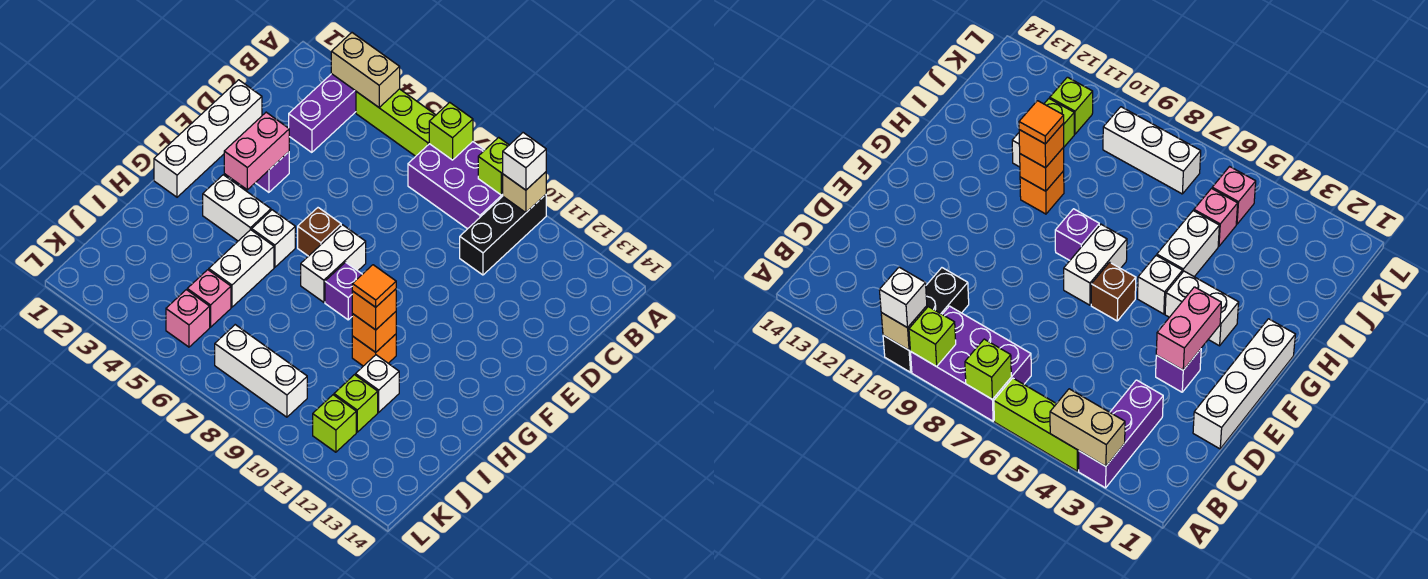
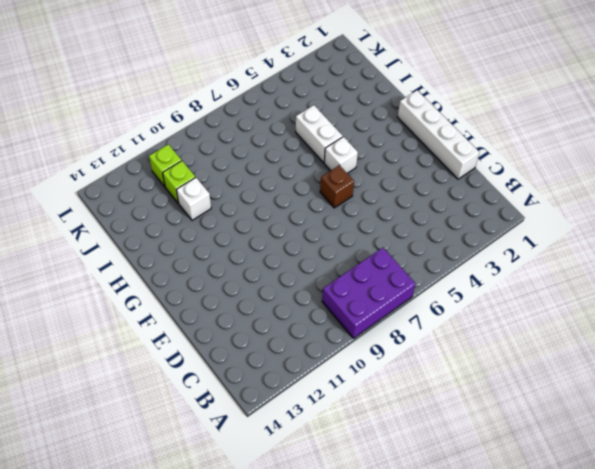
none -> purple 1x3 brick [289,74,356,152]
none -> lime 1x3 brick [356,89,436,156]
none -> black 1x3 brick [460,195,546,275]

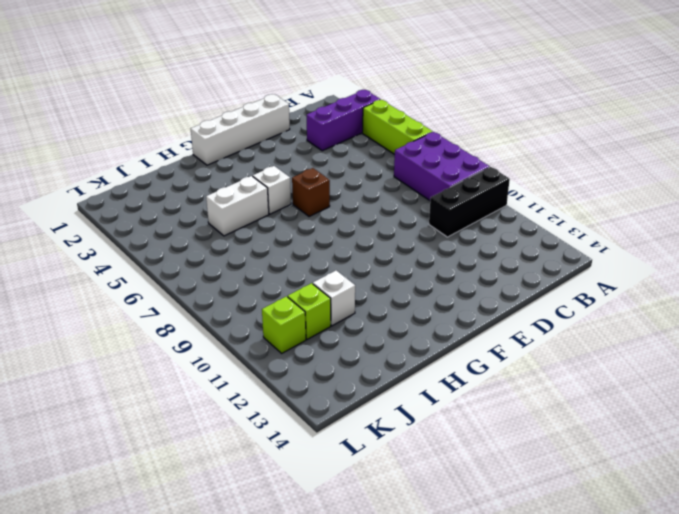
none -> purple 1x1 brick [256,152,289,192]
none -> white 1x2 brick [301,225,366,302]
none -> white 1x2 brick [203,175,271,241]

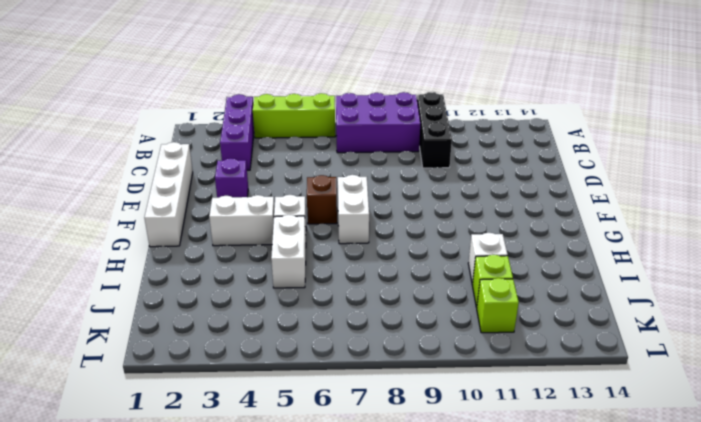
none -> purple 1x1 brick [325,262,362,320]
none -> orange 1x1 brick [352,334,396,366]
none -> pink 1x1 brick [187,270,231,327]

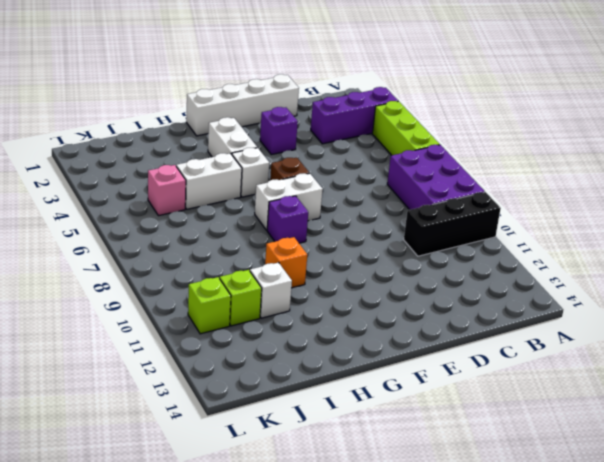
none -> pink 1x1 brick [166,290,210,347]
none -> white 1x3 brick [215,325,307,417]
none -> tan 1x2 brick [331,33,400,107]

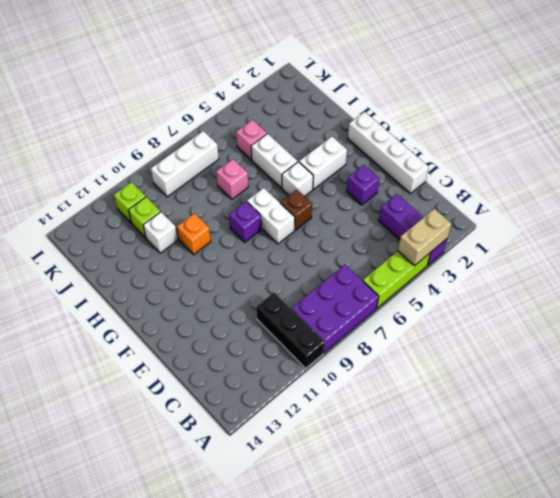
pink 1x1 brick [216,159,248,199] -> pink 1x1 brick moved to [166,290,210,347]
none -> lime 1x1 brick [429,102,473,160]
none -> lime 1x1 brick [478,137,509,195]
none -> tan 1x1 brick [502,172,546,213]

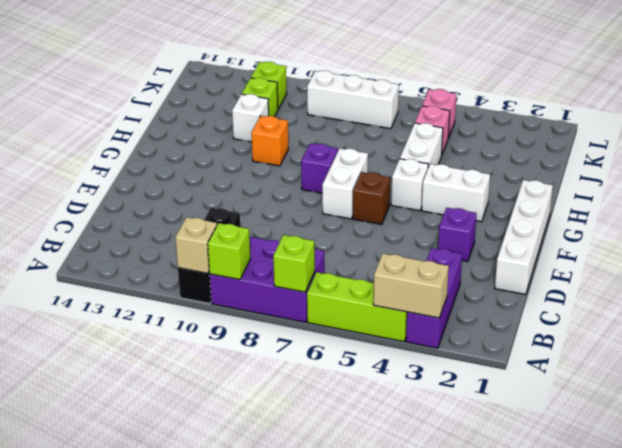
none -> pink 1x2 brick [224,112,289,190]
none -> orange 1x1 brick [352,312,396,352]
none -> white 1x1 brick [503,133,546,190]

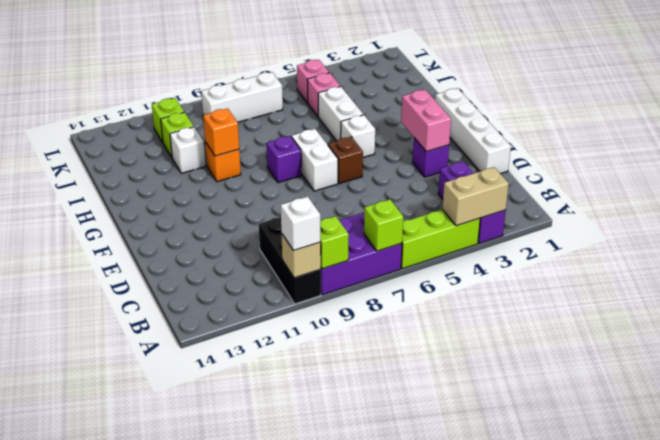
none -> white 1x2 brick [203,175,271,241]
none -> orange 1x1 brick [352,289,396,330]
none -> orange 1x1 tile [352,265,396,307]

